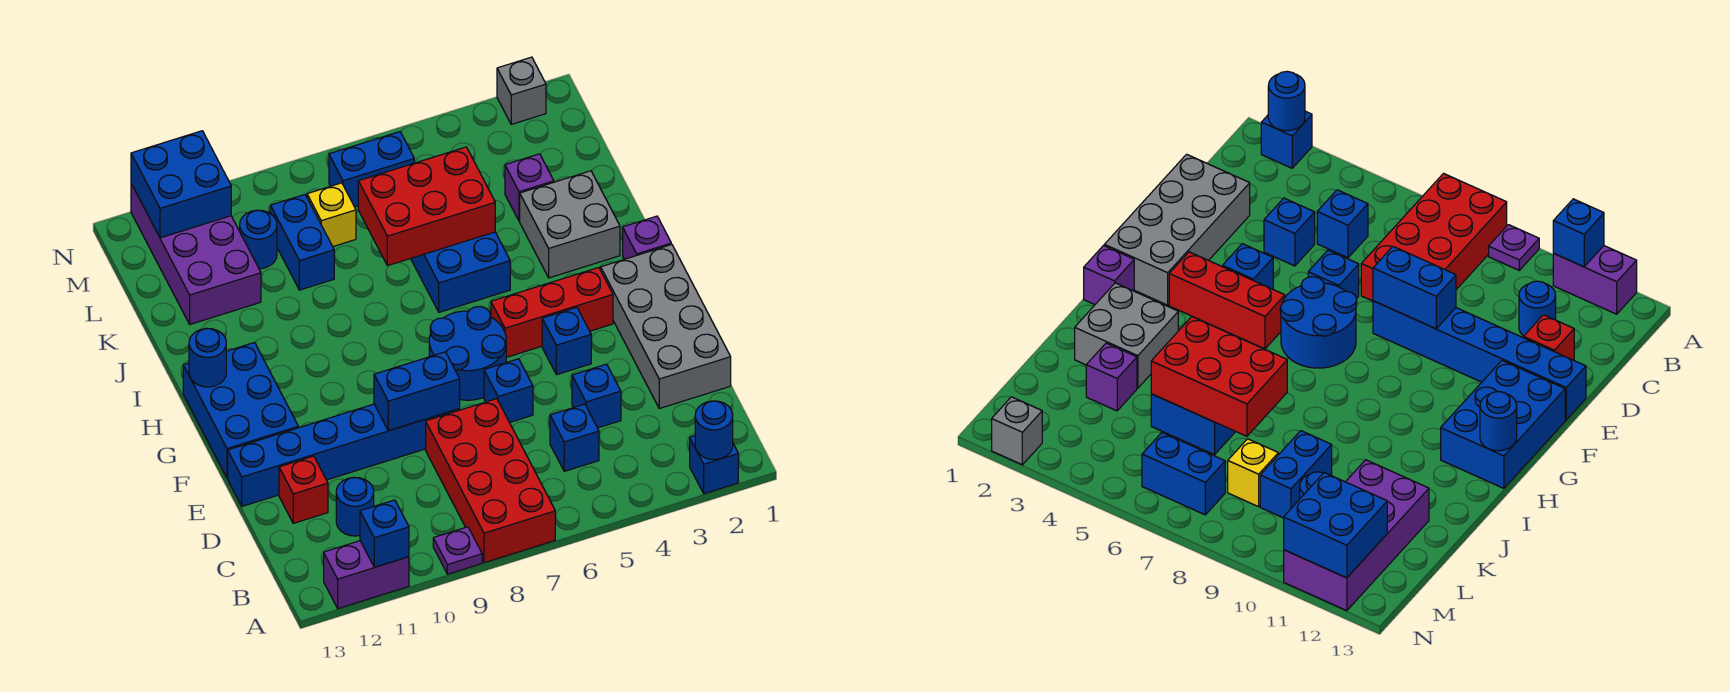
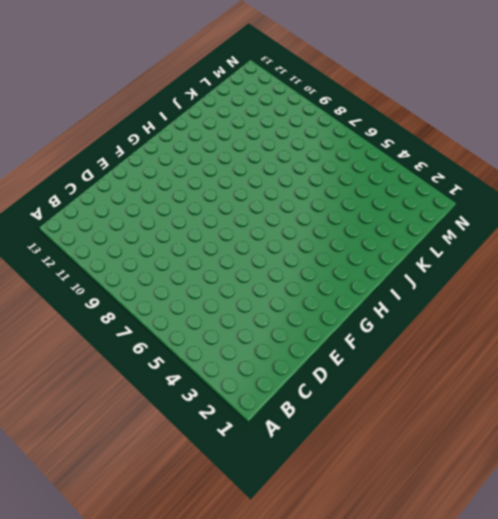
none -> blue 1x1 brick [690,436,738,494]
none -> red 2x4 brick [426,399,555,563]
none -> purple 1x1 plate [433,527,482,574]
none -> purple 1x2 brick [324,541,409,609]

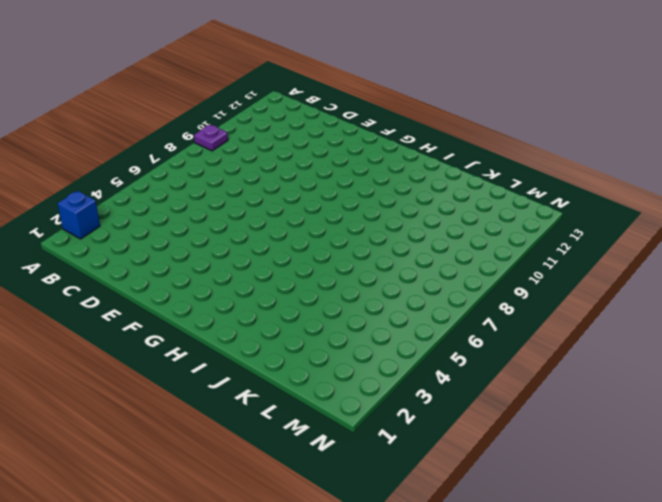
none -> red 2x4 brick [426,399,555,563]
none -> purple 1x2 brick [324,541,409,609]
none -> blue 1x1 brick [550,404,599,471]
none -> blue 1x1 round brick [336,477,374,536]

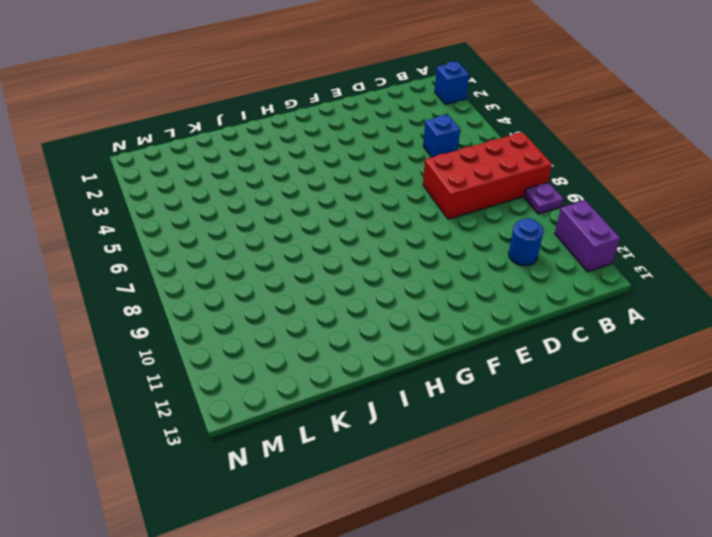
none -> grey 2x4 brick [601,245,731,408]
none -> blue 1x1 brick [572,364,621,428]
none -> red 1x1 brick [279,456,328,523]
none -> blue 1x1 brick [484,359,533,423]

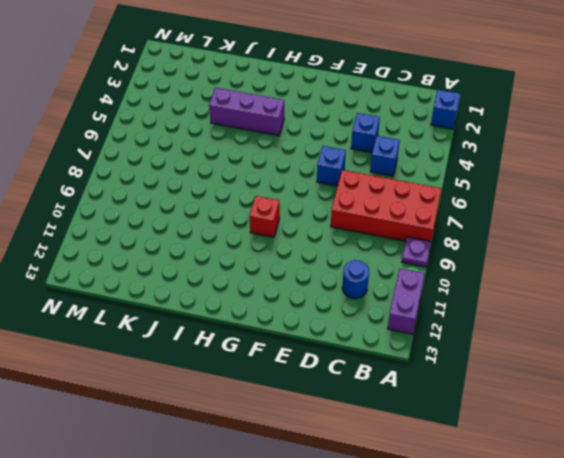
red 1x1 brick [249,196,280,237] -> red 1x1 brick moved to [279,456,328,523]
purple 1x3 brick [209,88,284,136] -> none
none -> grey 2x4 brick [601,245,731,408]
none -> blue 1x6 brick [228,404,460,506]
none -> blue 1x1 brick [542,307,591,375]
none -> blue 2x2 round brick [429,306,506,400]

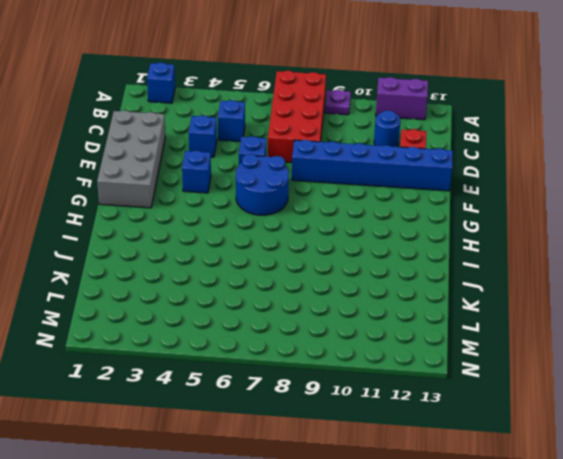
none -> blue 2x3 brick [183,343,298,478]
none -> red 1x3 brick [491,268,613,357]
none -> purple 1x1 brick [623,216,671,259]
none -> grey 2x2 brick [520,171,620,278]

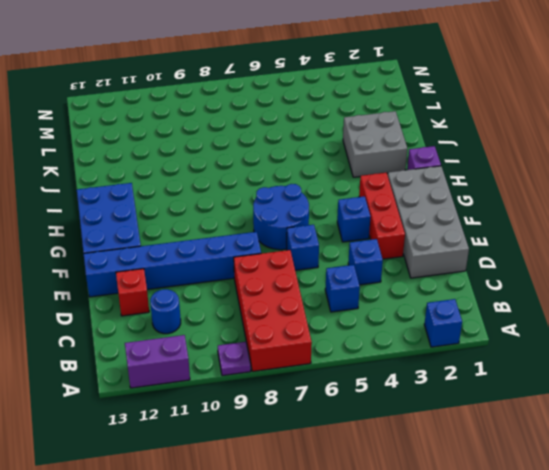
red 1x3 brick [359,173,405,259] -> red 1x3 brick turned to [491,268,613,357]
none -> blue 2x3 brick [411,232,510,312]
none -> purple 1x1 brick [505,154,554,221]
none -> blue 1x2 brick [270,195,334,290]
none -> purple 2x4 brick [131,184,261,324]

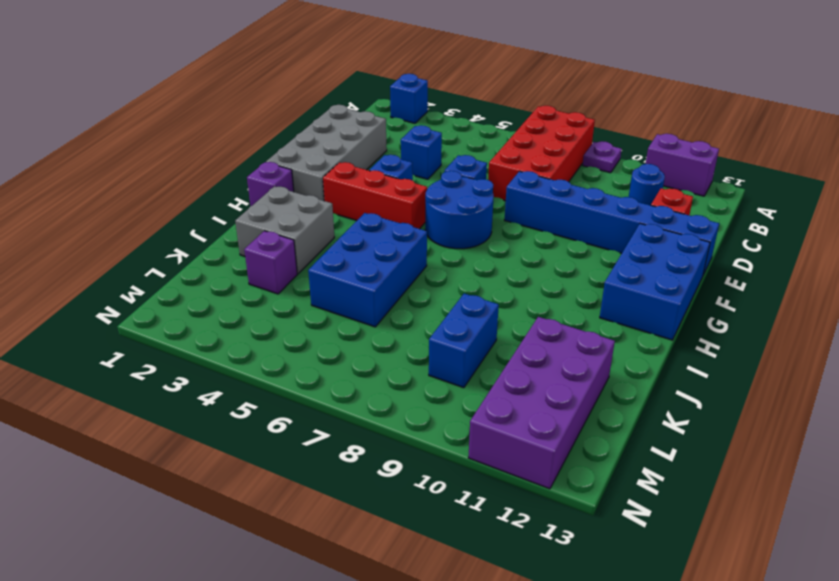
none -> blue 1x1 brick [550,404,599,471]
none -> yellow 1x1 brick [307,183,356,246]
none -> blue 1x1 round brick [240,210,277,269]
none -> blue 1x2 brick [329,132,414,207]

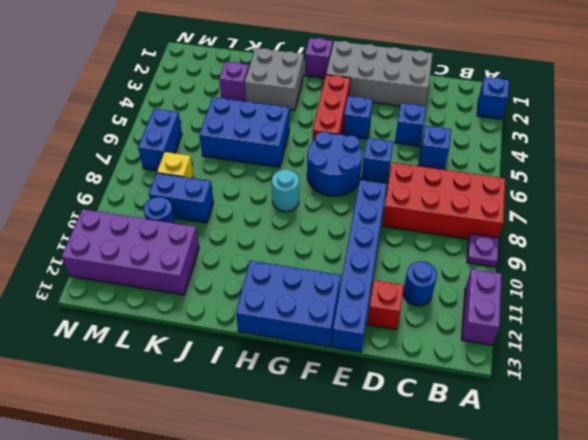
cyan 1x1 round brick [272,169,299,212] -> none
none -> grey 1x1 brick [497,57,546,124]
none -> blue 1x1 round brick [695,401,733,460]
none -> blue 1x1 brick [360,500,409,567]
none -> blue 1x2 brick [374,352,460,431]

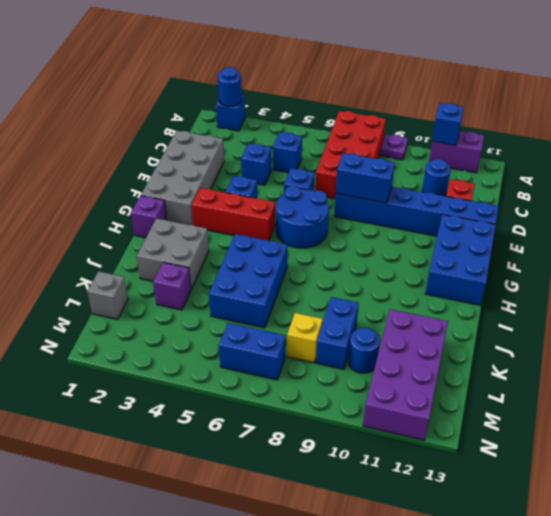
grey 1x1 brick [87,271,128,319] -> grey 1x1 brick moved to [497,57,546,124]
none -> blue 1x1 round brick [189,328,226,387]
none -> red 2x3 brick [358,147,495,266]
none -> blue 2x2 brick [131,131,231,238]

